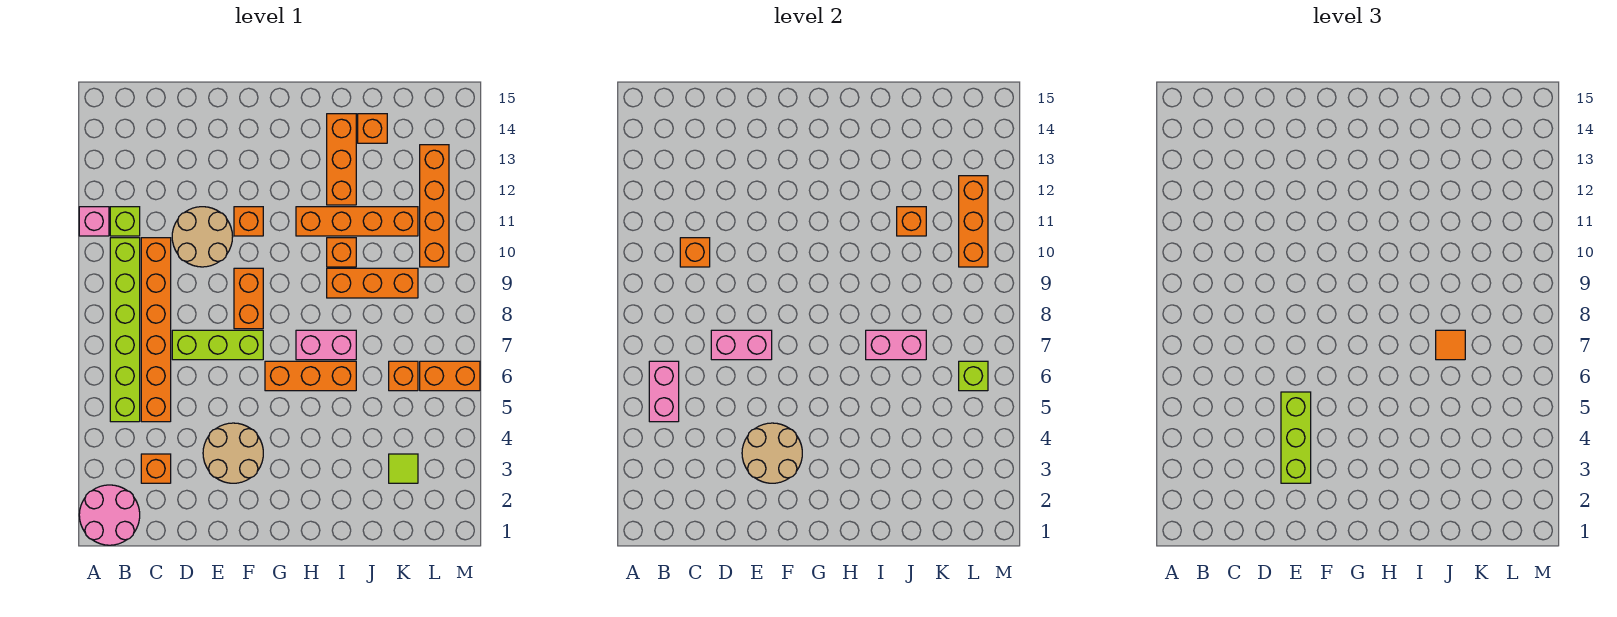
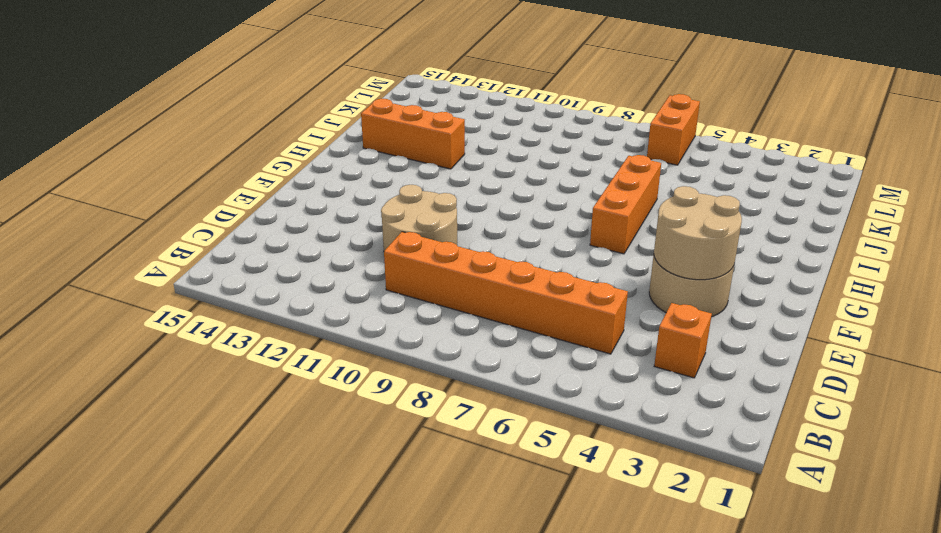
none -> pink 2x2 round brick [79,485,140,545]
none -> pink 1x1 brick [79,207,109,236]
none -> lime 1x6 brick [110,238,140,422]
none -> lime 1x1 brick [110,207,140,236]

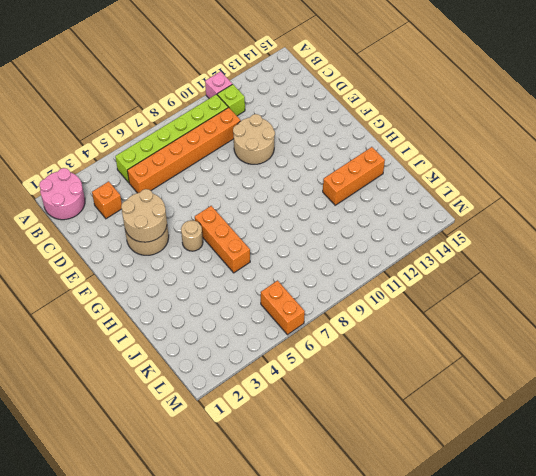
tan 1x1 round brick [181,220,203,251] -> none
none -> lime 1x3 brick [172,330,263,360]
none -> orange 1x2 brick [234,268,263,329]
none -> orange 1x1 brick [234,207,263,236]
none -> pink 1x2 brick [296,330,356,360]

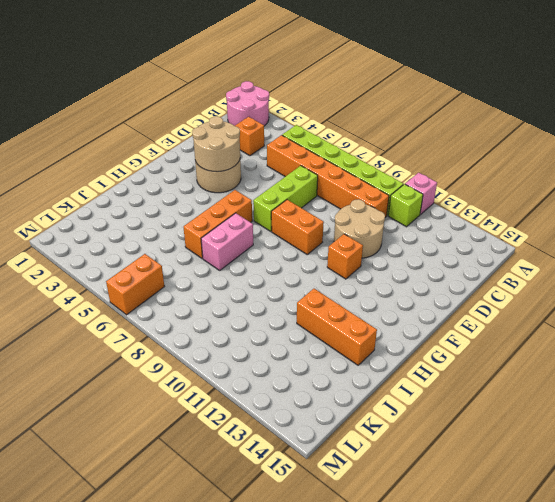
none -> orange 1x4 brick [296,207,418,236]
none -> orange 1x3 brick [327,268,418,298]
none -> orange 1x1 brick [327,238,356,267]
none -> orange 1x1 brick [358,114,387,143]

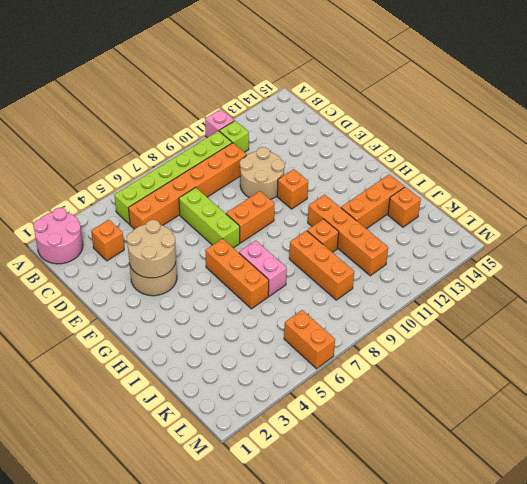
none -> lime 1x1 tile [389,454,418,483]
none -> orange 1x1 brick [389,361,418,391]
none -> orange 1x4 brick [420,145,449,267]
none -> pink 1x2 brick [649,361,679,422]

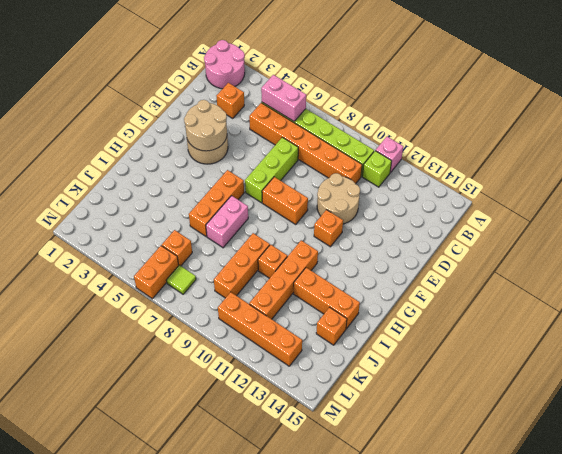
lime 1x1 tile [166,265,196,294] -> lime 1x1 tile moved to [389,454,418,483]
none -> orange 1x1 brick [680,238,710,267]
none -> pink 1x2 brick [711,330,772,360]
none -> pink 1x2 brick [866,330,926,360]
none -> orange 1x1 brick [897,207,926,236]

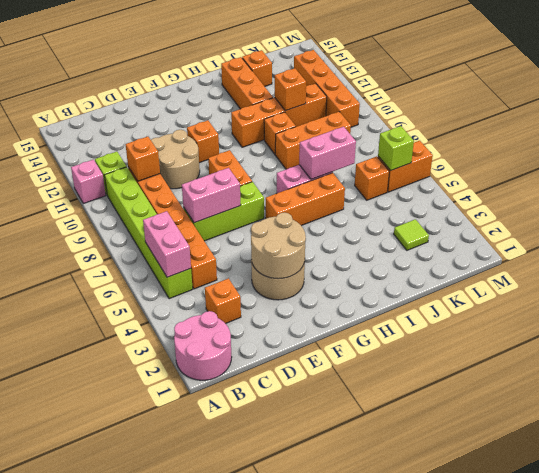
none -> orange 1x3 brick [959,176,988,267]
none -> lime 1x3 brick [1281,392,1311,483]
none -> orange 1x1 tile [1436,330,1465,360]

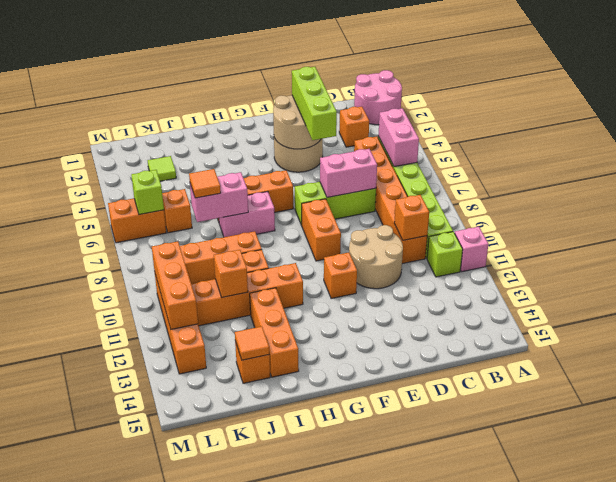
orange 1x1 tile [235,326,269,360] -> none

